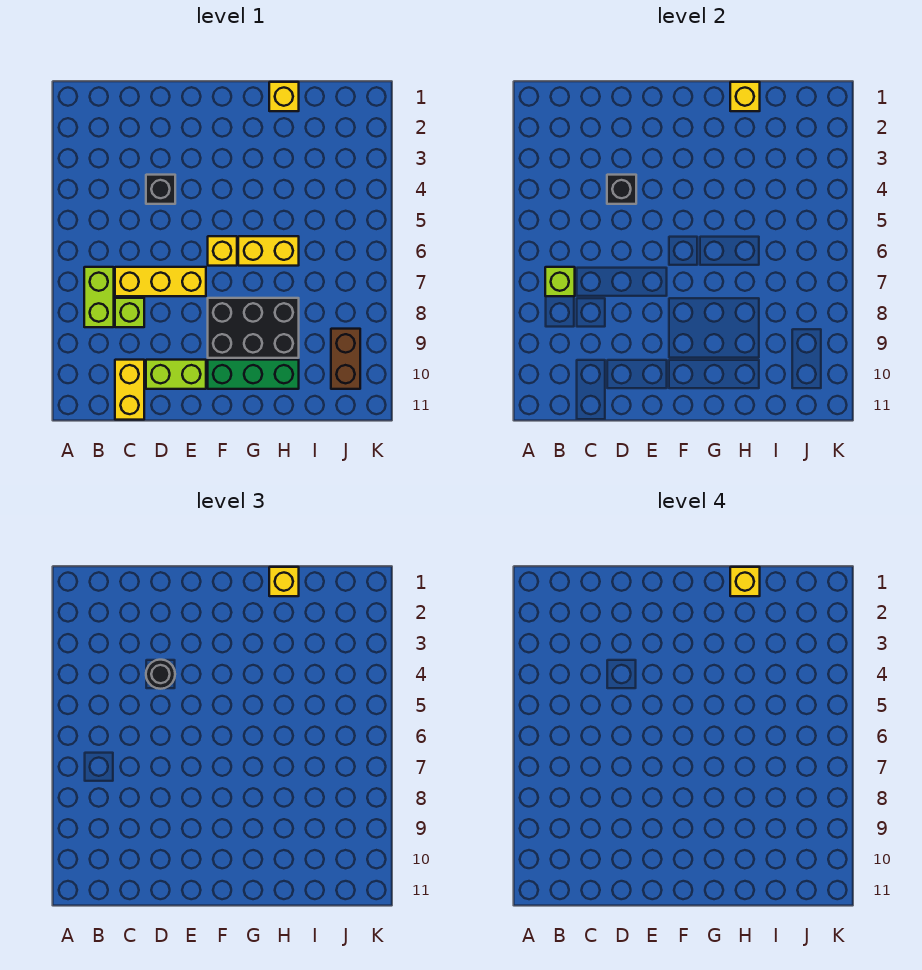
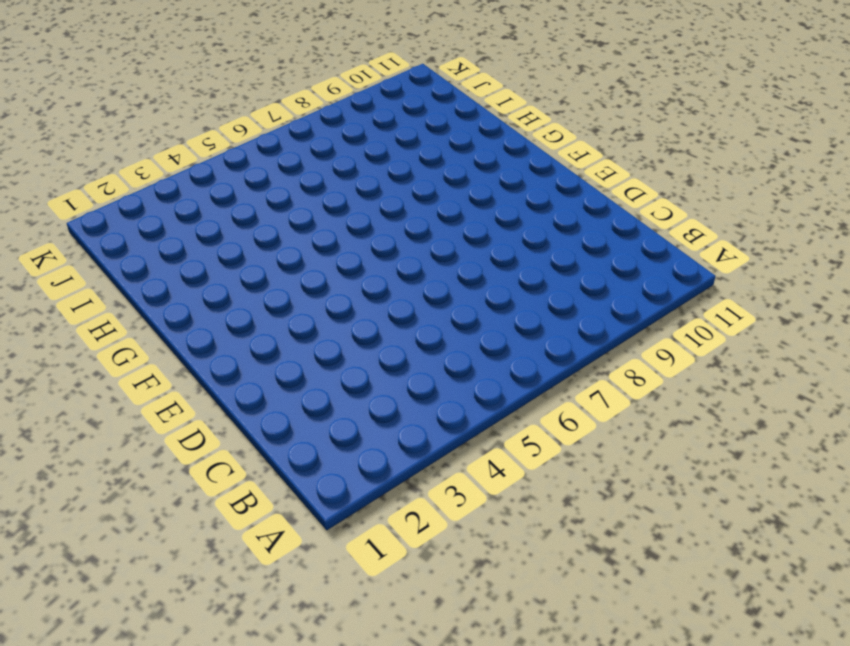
none -> lime 1x2 brick [84,267,114,327]
none -> yellow 1x3 brick [115,267,206,296]
none -> lime 1x1 brick [115,298,144,327]

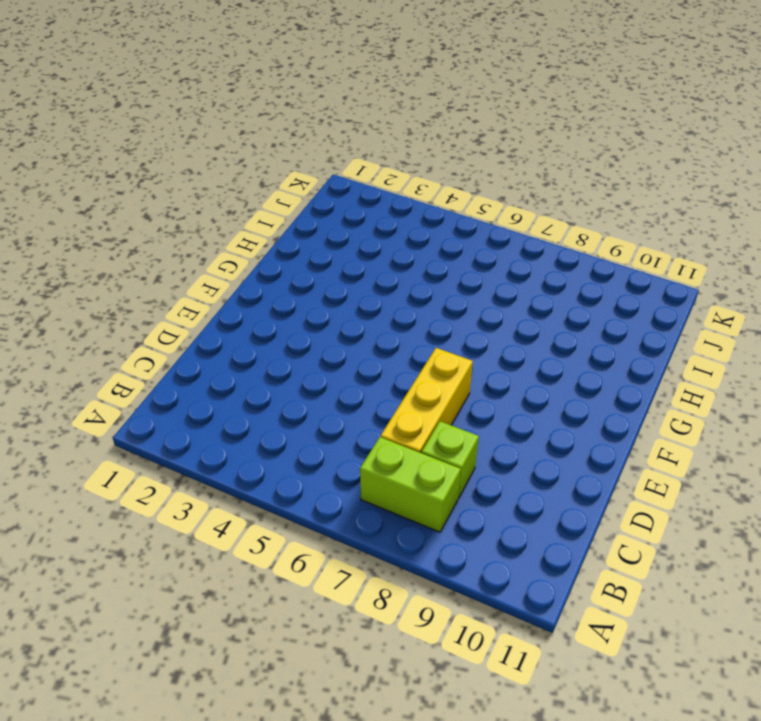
none -> yellow 1x2 brick [115,360,144,420]
none -> black 1x1 brick [146,175,175,204]
none -> lime 1x2 brick [146,360,206,389]

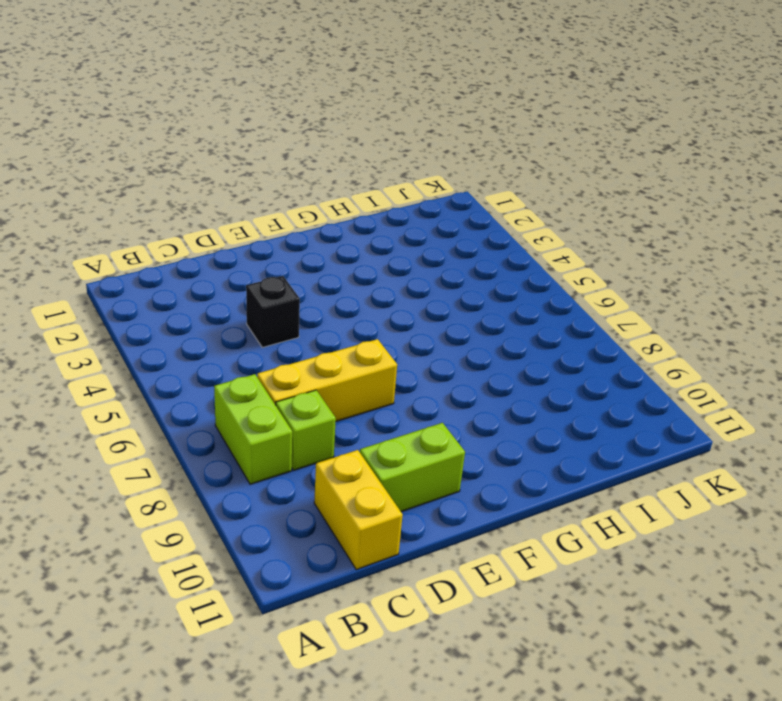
none -> yellow 1x1 brick [208,236,237,266]
none -> black 2x3 brick [208,298,299,358]
none -> green 1x3 brick [208,360,299,389]

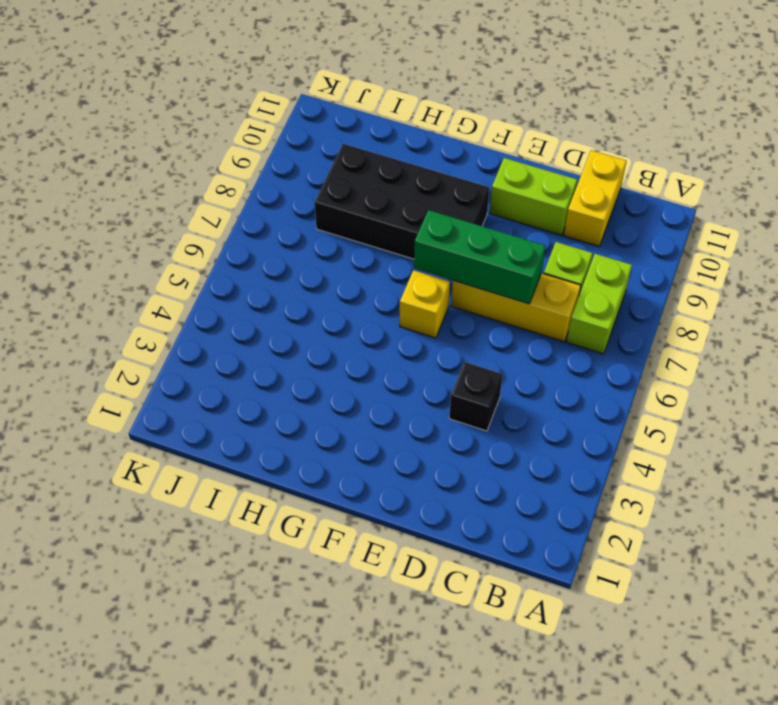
green 1x3 brick [414,210,545,304] -> green 1x3 brick moved to [208,360,299,389]
black 2x4 brick [315,144,489,259] -> black 2x3 brick [208,298,299,358]
none -> yellow 1x2 brick [238,236,299,266]
none -> yellow 1x1 brick [269,82,299,111]
none -> brown 1x2 brick [331,329,360,389]

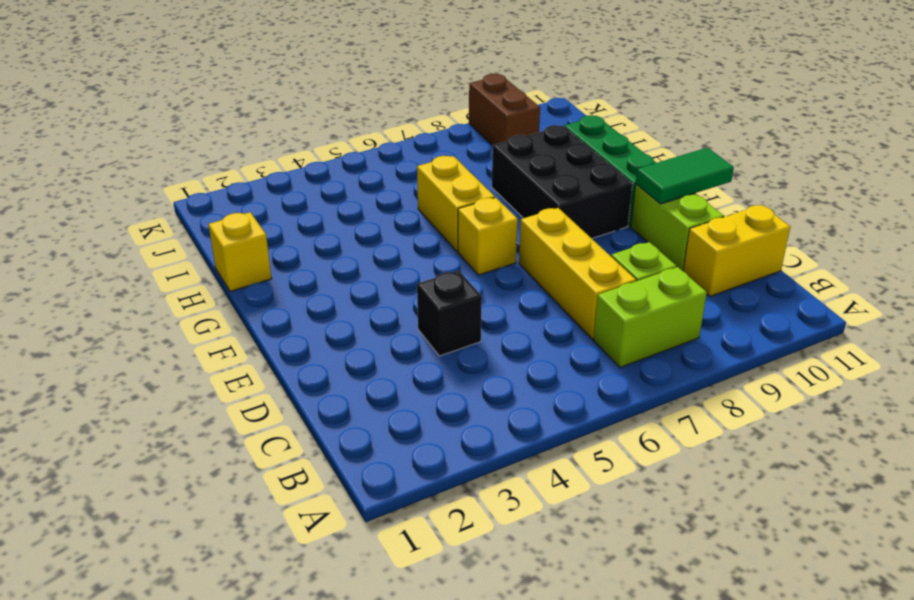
green 1x2 tile [636,148,734,204] -> none
brown 1x2 brick [469,74,540,145] -> brown 1x2 brick turned to [331,329,360,389]
none -> lime 1x1 brick [545,267,575,296]
none -> black 1x1 brick [607,175,636,204]
none -> yellow 1x1 brick [730,82,760,111]

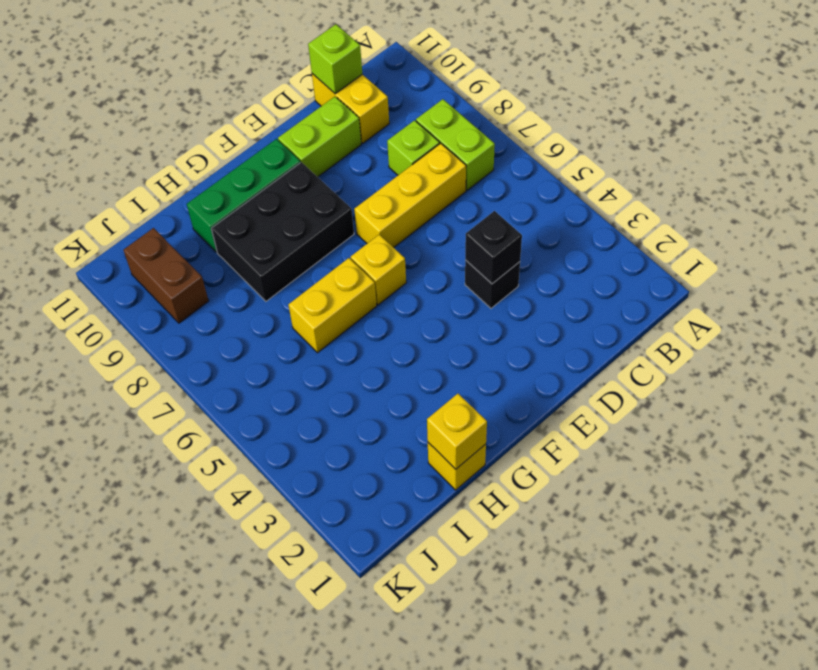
lime 1x1 brick [308,24,362,94] -> lime 1x1 brick moved to [545,267,575,296]
none -> black 1x1 round brick [146,660,175,689]
none -> yellow 1x1 brick [269,567,299,596]
none -> yellow 1x1 brick [730,567,760,596]

